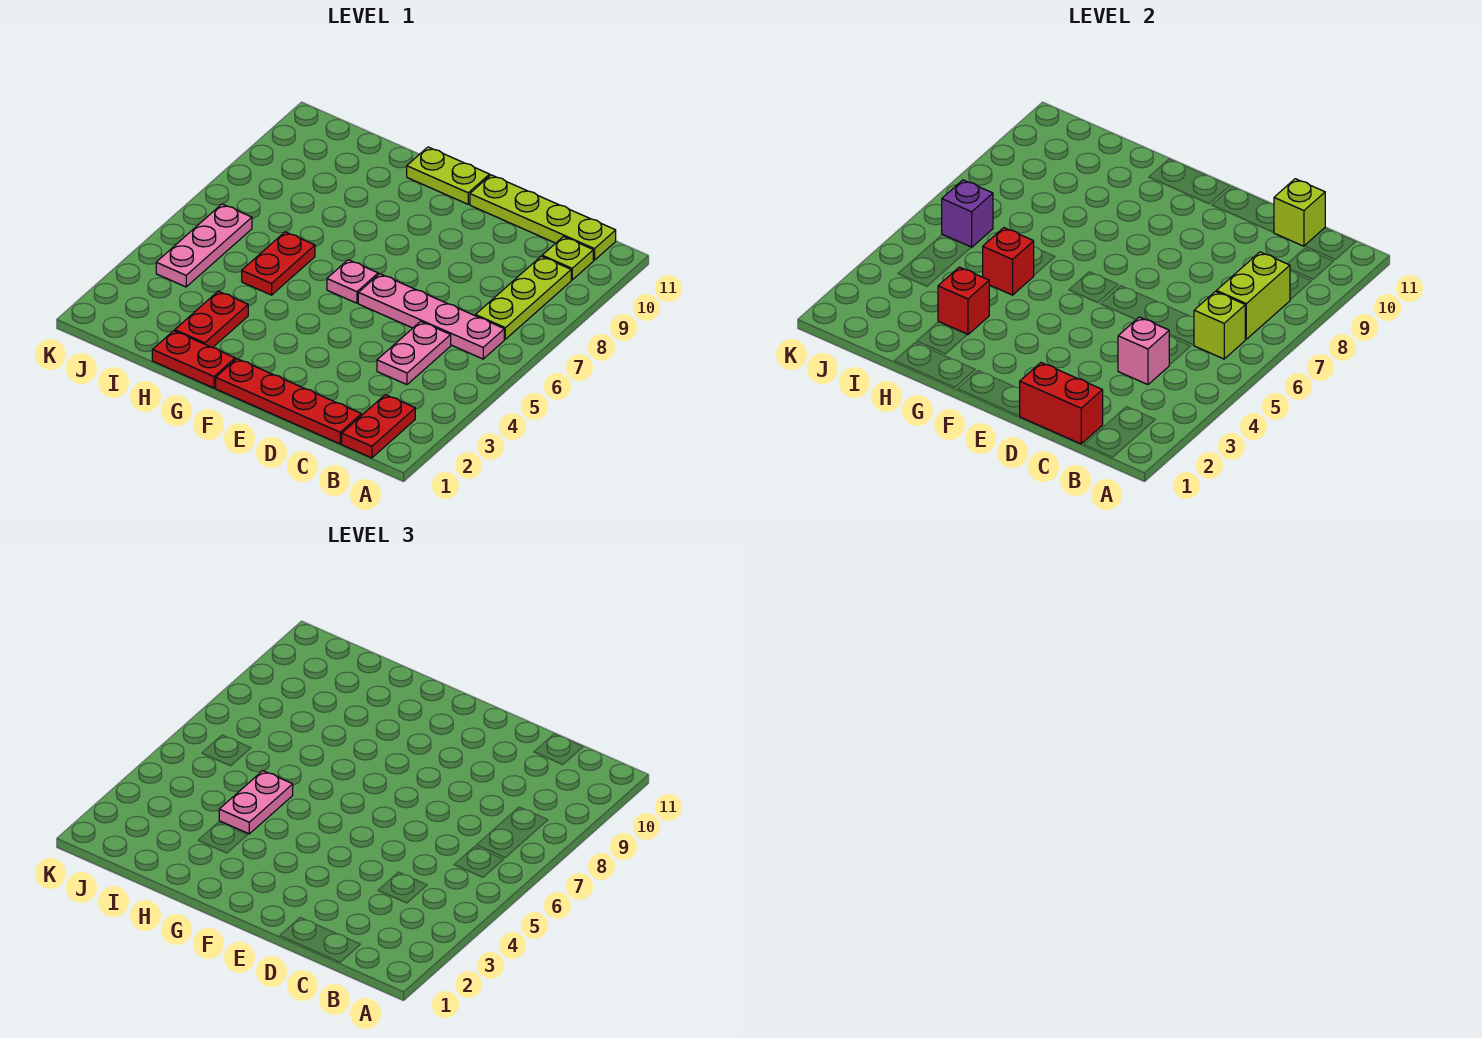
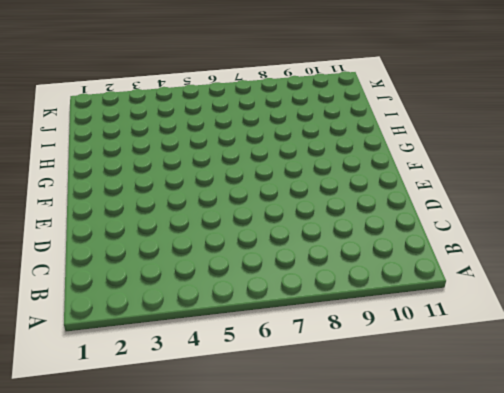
none -> red 1x2 plate [342,395,415,458]
none -> pink 1x4 plate [358,274,504,359]
none -> lime 1x3 plate [475,256,571,339]

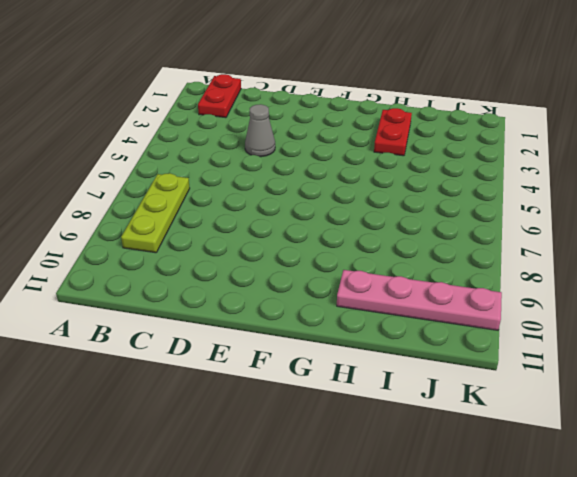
grey 1x1 cone [245,104,275,157] -> none
pink 1x4 plate [337,270,502,330] -> pink 1x4 plate moved to [358,274,504,359]
none -> lime 1x1 plate [542,237,593,280]
none -> lime 1x4 plate [470,175,616,260]
none -> red 1x4 plate [216,359,362,444]

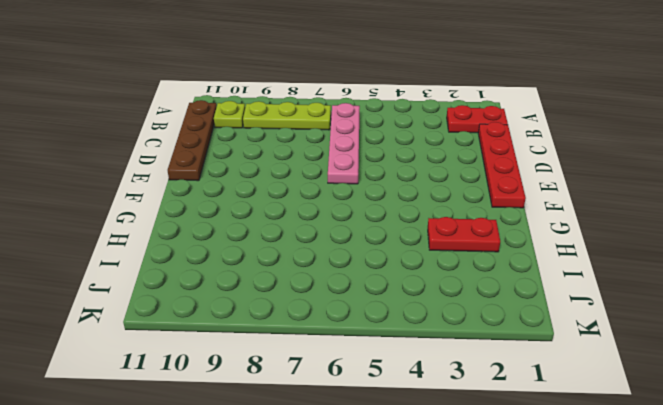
brown 1x4 plate [168,100,217,181] -> lime 1x4 plate [470,175,616,260]
none -> pink 1x2 plate [377,321,451,385]
none -> pink 1x1 plate [327,260,378,303]
none -> lime 1x2 plate [407,147,490,204]

